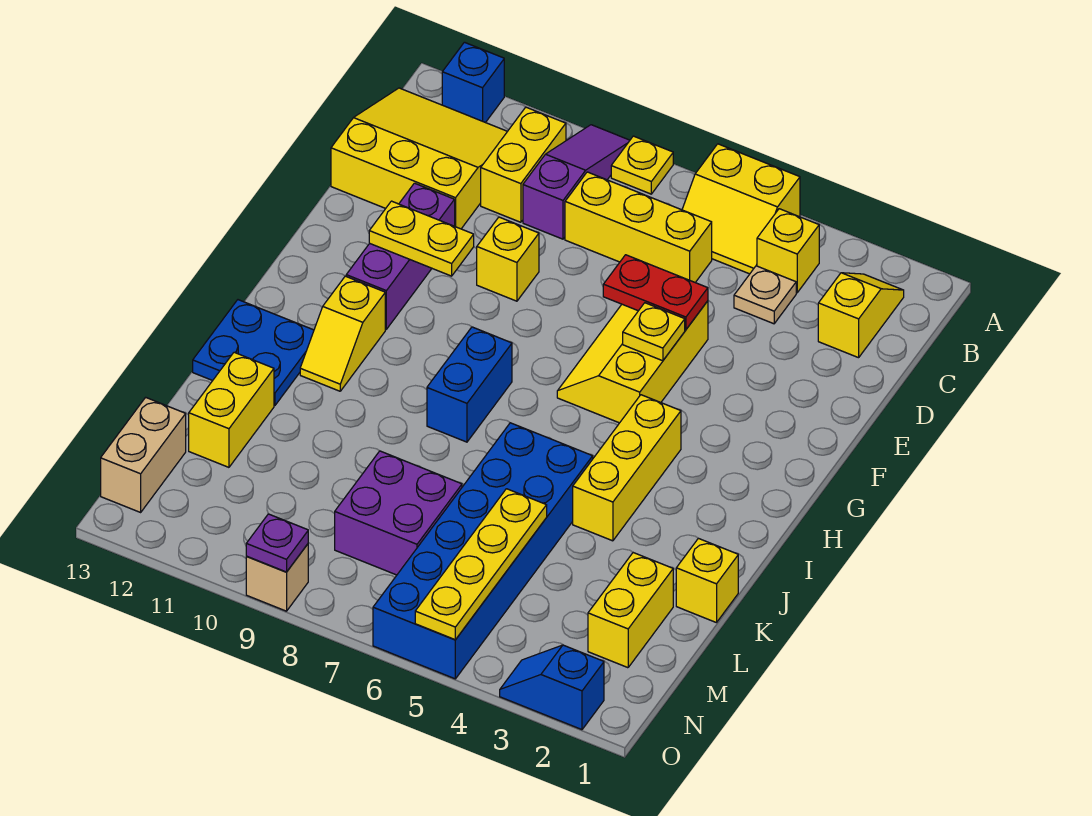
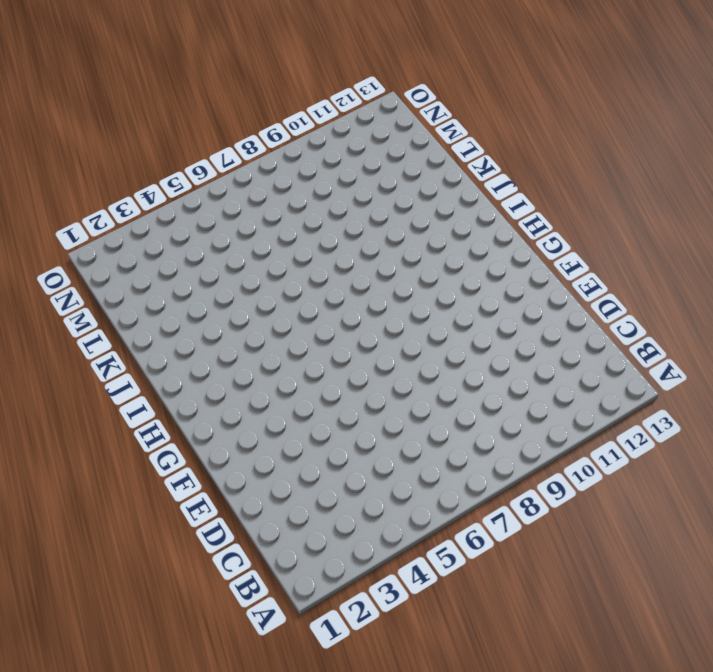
none -> yellow 2x2 slope [682,144,800,274]
none -> yellow 1x1 plate [611,136,673,194]
none -> purple 1x3 slope [523,125,630,239]
none -> blue 1x1 brick [442,42,504,123]

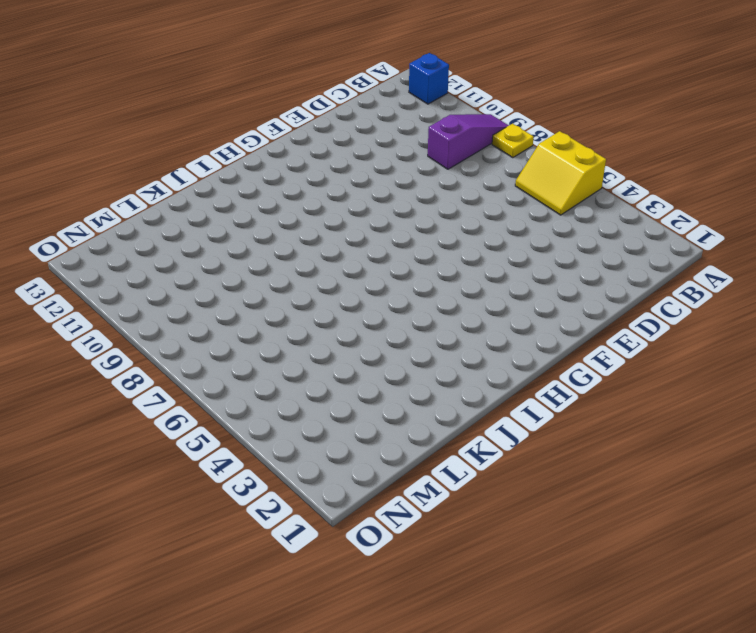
none -> yellow 1x2 slope [818,273,904,358]
none -> yellow 1x1 brick [757,209,819,293]
none -> yellow 1x2 brick [481,107,566,222]
none -> yellow 3x3 slope [331,88,507,229]

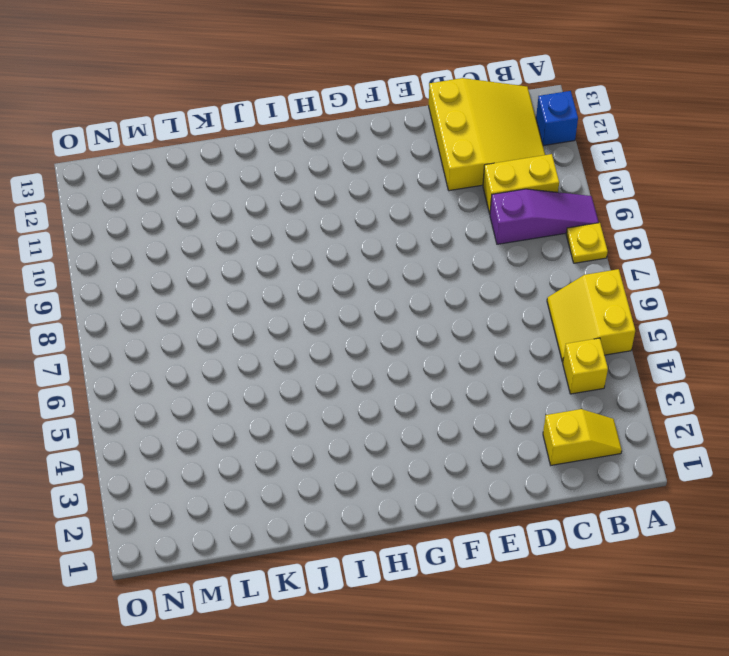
none -> tan 1x1 plate [734,266,796,324]
none -> yellow 1x3 brick [565,172,712,282]
none -> yellow 2x3 slope [557,301,708,423]
none -> yellow 1x1 brick [477,217,539,301]

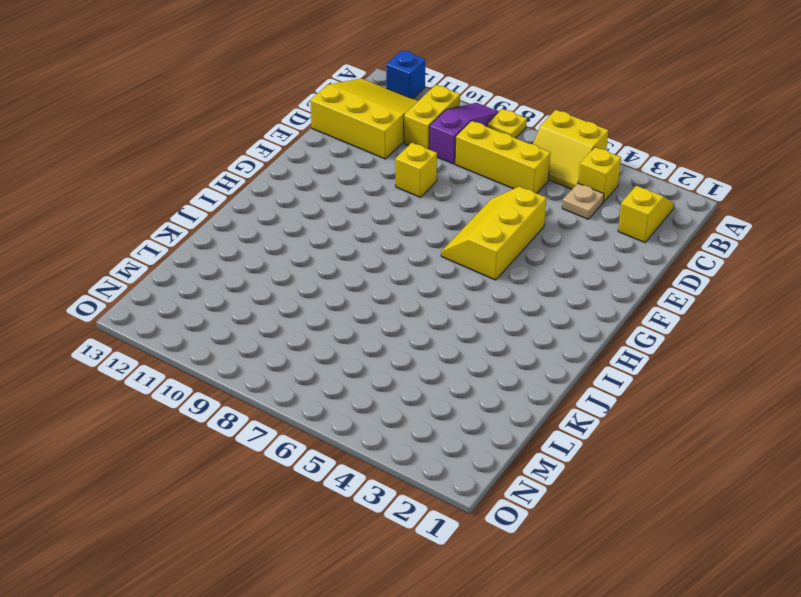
none -> purple 1x3 brick [346,183,455,329]
none -> yellow 1x3 brick [573,395,681,541]
none -> blue 1x2 brick [427,327,512,442]
none -> yellow 1x2 slope [300,276,385,391]

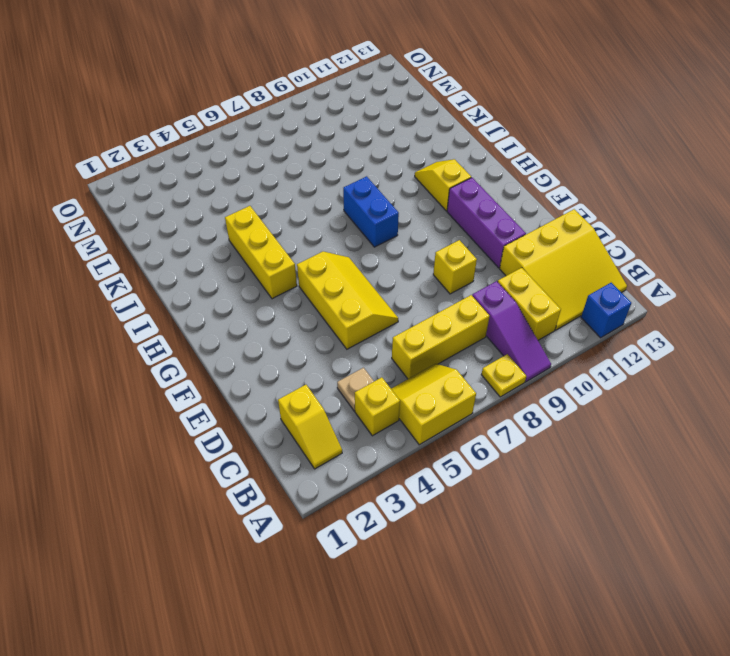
none -> blue 2x2 plate [193,300,314,405]
none -> blue 2x6 brick [373,423,593,679]
none -> yellow 1x1 brick [676,538,738,623]
none -> yellow 1x2 brick [189,352,274,467]

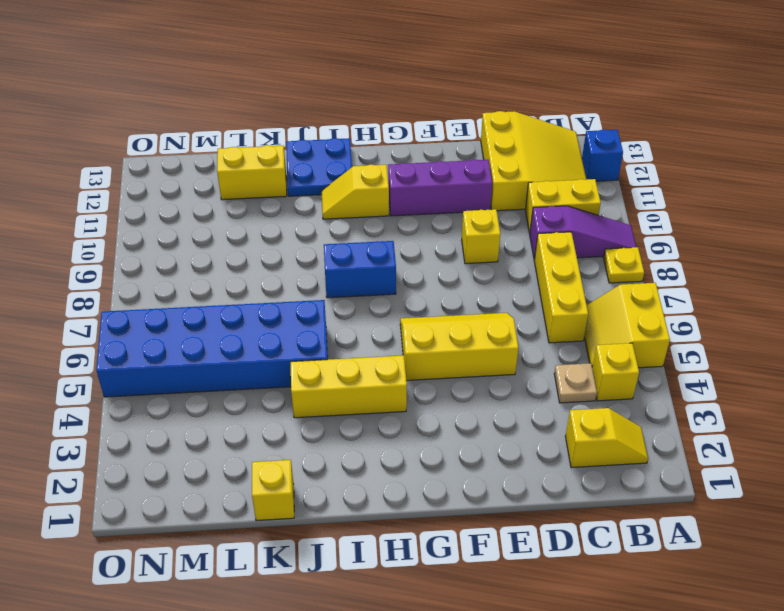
none -> yellow 1x2 brick [588,553,673,668]
none -> purple 2x2 brick [335,451,462,575]
none -> tan 1x2 brick [101,397,186,512]
none -> blue 1x2 slope [500,645,604,730]

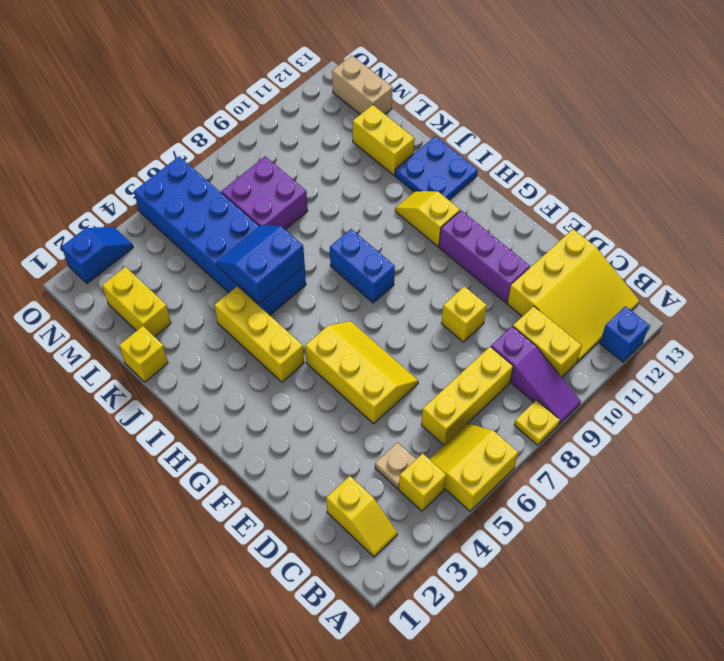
blue 2x2 slope [216,225,305,303] -> none
none -> tan 1x1 brick [246,544,308,611]
none -> red 1x2 plate [603,255,708,330]
none -> yellow 1x1 plate [623,303,685,361]
none -> yellow 1x2 plate [369,201,474,276]

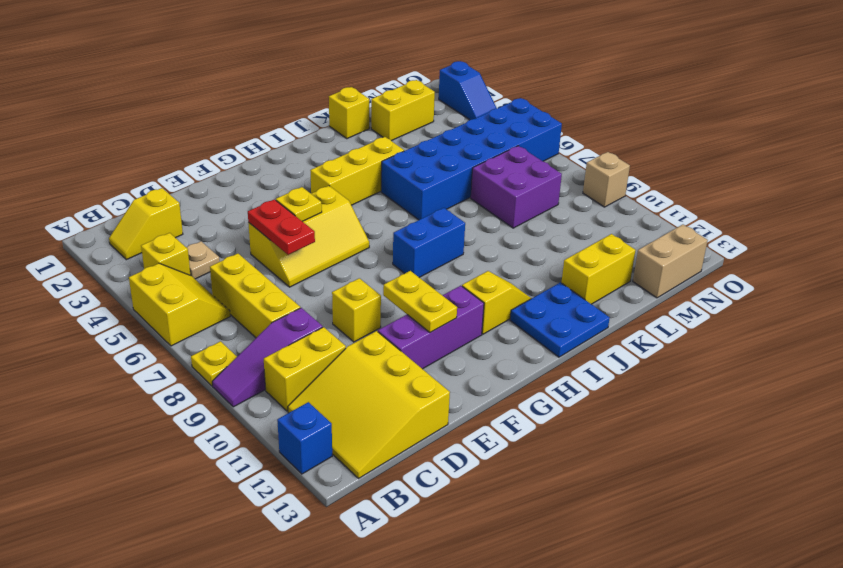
none -> yellow 1x4 plate [415,489,547,640]
none -> purple 1x1 plate [246,514,308,572]

